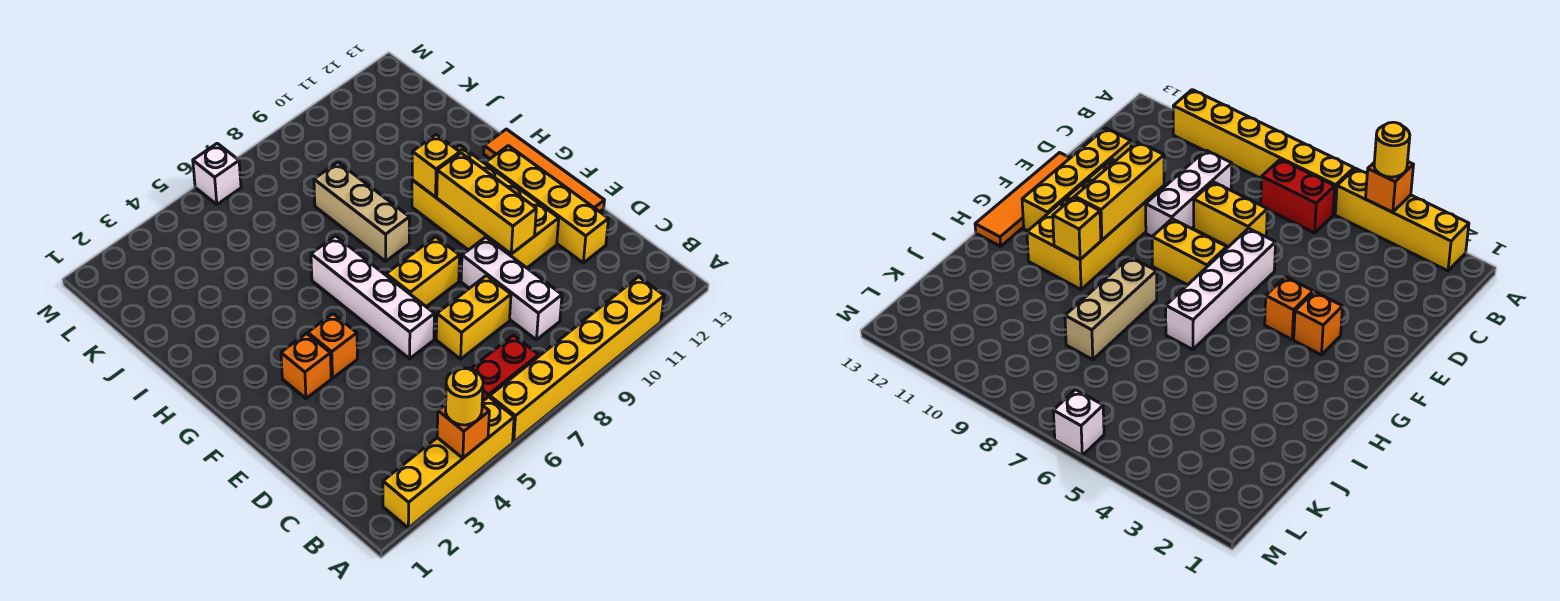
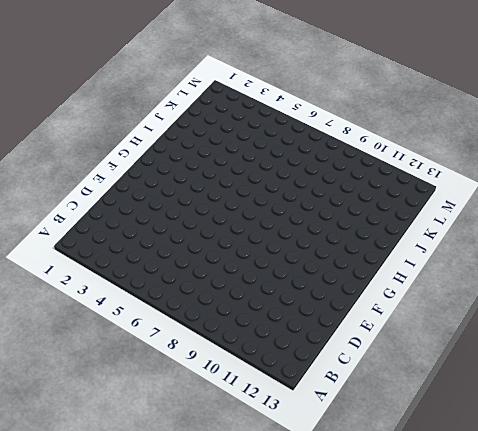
none -> yellow 1x4 brick [383,397,514,528]
none -> yellow 1x6 brick [490,277,664,442]
none -> red 1x2 brick [471,335,539,401]

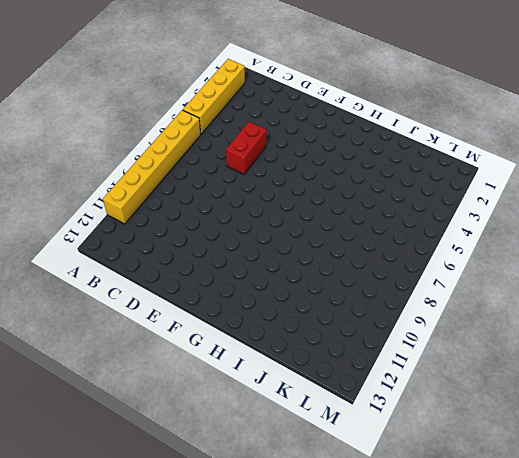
red 1x2 brick [226,122,267,174] -> red 1x2 brick moved to [471,335,539,401]
none -> white 1x3 brick [461,237,562,340]
none -> yellow 1x2 brick [436,276,511,359]
none -> yellow 1x4 brick [485,146,608,263]

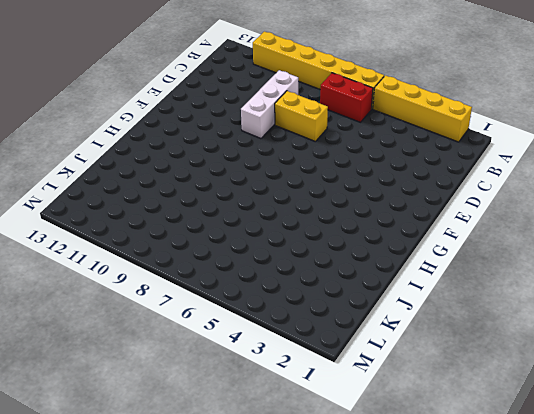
none -> yellow 1x4 brick [485,146,608,263]
none -> white 1x4 brick [311,236,434,359]
none -> yellow 2x4 brick [412,145,559,268]

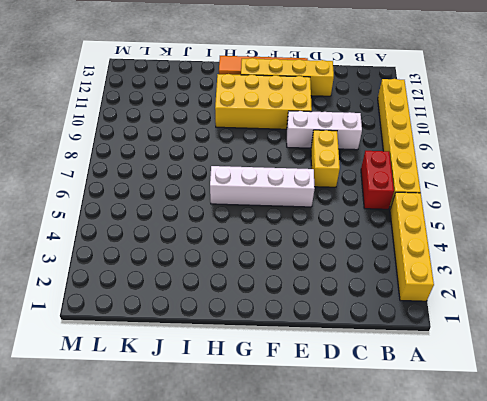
none -> orange 1x1 brick [281,334,331,398]
none -> orange 1x1 brick [308,314,357,378]
none -> yellow 1x2 brick [386,237,460,307]

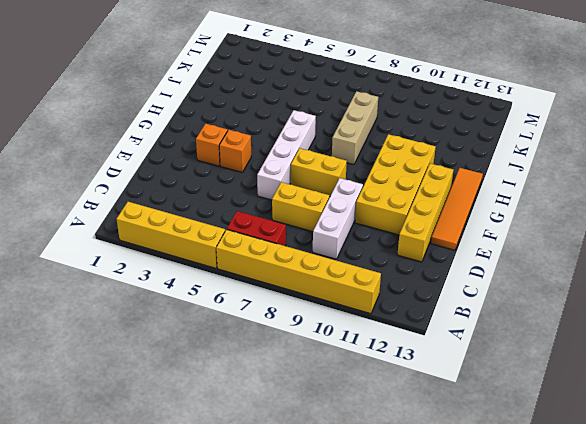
none -> white 1x1 brick [193,143,241,205]
none -> orange 1x1 brick [437,404,489,458]
none -> yellow 1x3 brick [437,153,536,254]

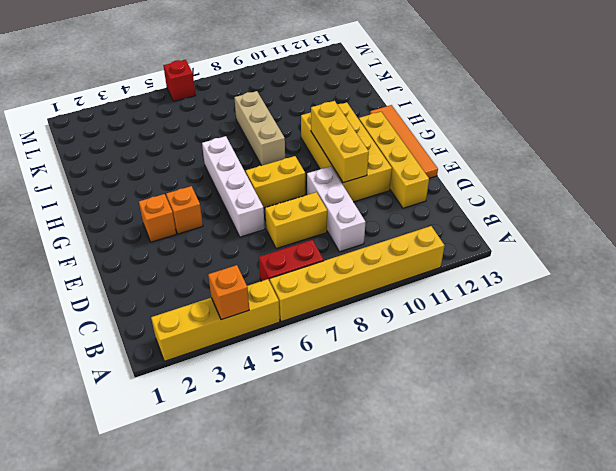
red 1x1 brick [163,60,196,101] -> white 1x1 brick [193,143,241,205]
none -> yellow 1x1 brick [412,135,460,197]
none -> yellow 1x1 round brick [446,368,483,425]

